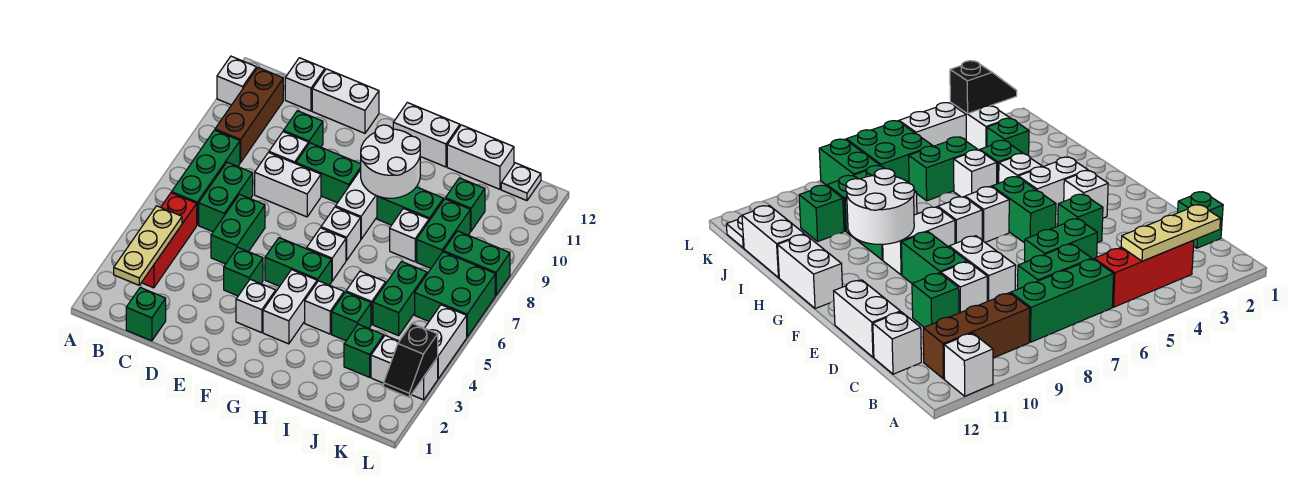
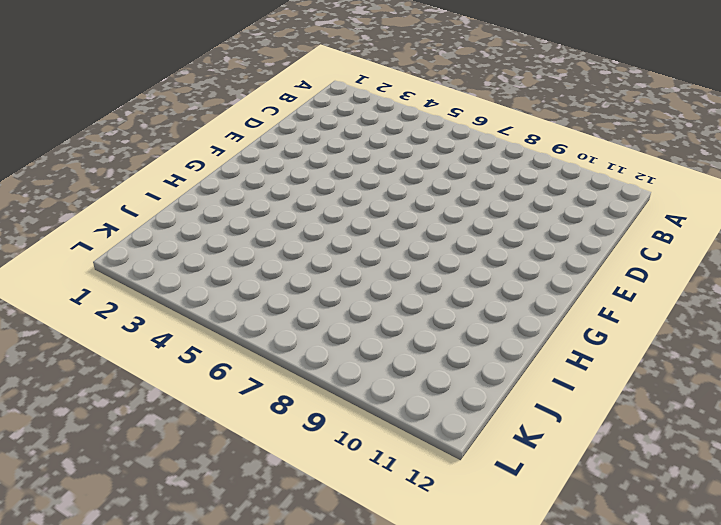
none -> white 1x1 brick [217,56,256,105]
none -> red 1x3 brick [142,193,197,288]
none -> green 1x3 brick [172,130,240,225]
none -> brown 1x3 brick [215,68,283,162]

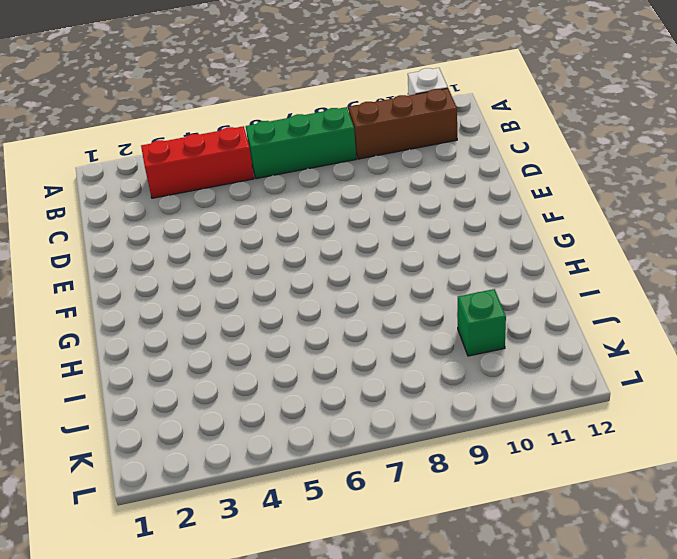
none -> green 1x1 brick [126,288,166,341]
none -> green 1x2 brick [199,162,253,232]
none -> white 1x1 brick [285,58,325,111]
none -> green 1x2 brick [211,194,265,264]

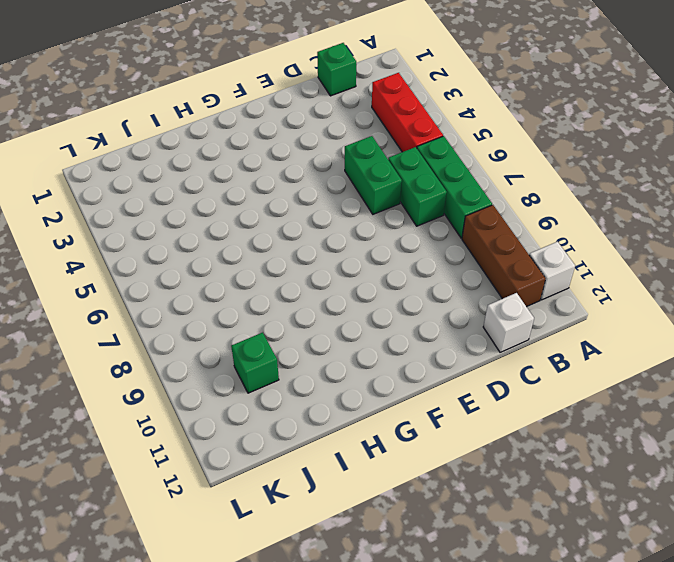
none -> white 1x2 brick [255,153,321,217]
none -> white 1x1 brick [269,132,309,164]
none -> green 1x1 brick [284,111,323,147]
none -> white 1x2 brick [312,69,379,133]

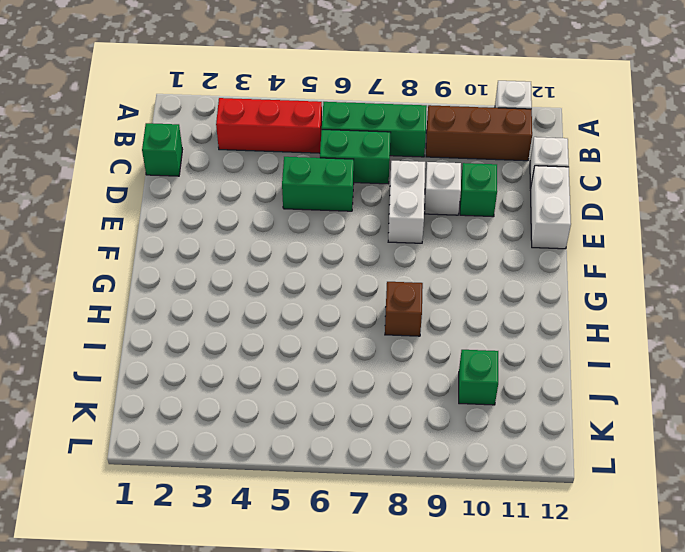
brown 1x1 brick [385,282,423,336] -> none
none -> green 1x1 brick [224,247,263,296]
none -> green 1x2 brick [296,143,361,203]
none -> white 1x1 brick [236,279,276,333]
none -> green 1x2 brick [265,238,332,286]

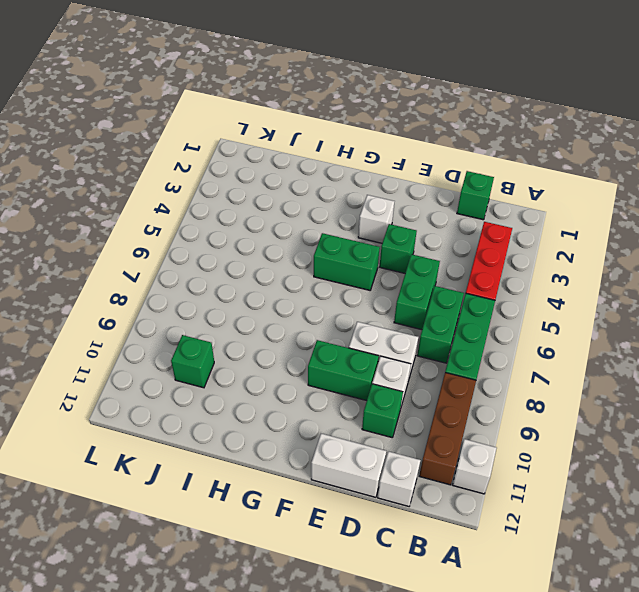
none -> white 1x2 brick [263,270,317,344]
none -> white 1x1 brick [307,228,346,281]
none -> white 1x1 brick [321,207,361,260]
none -> white 1x2 brick [336,170,377,239]

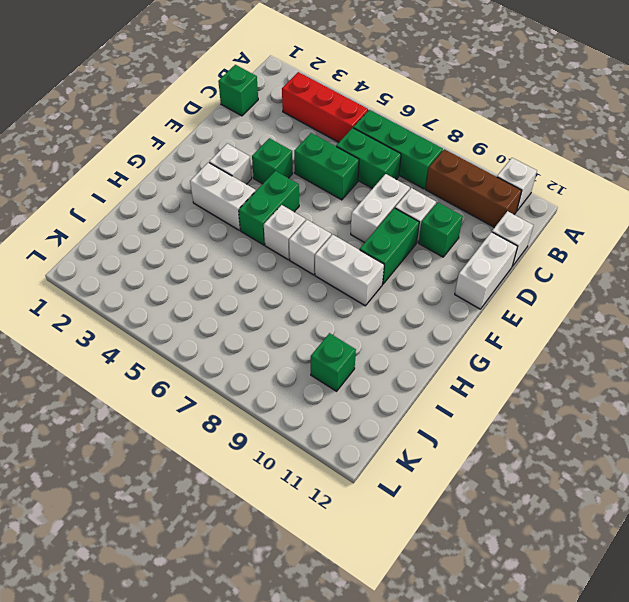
none -> white 1x2 brick [393,103,460,167]
none -> white 1x1 brick [305,281,344,334]
none -> green 1x2 brick [377,187,443,225]
none -> green 1x1 brick [332,292,371,341]

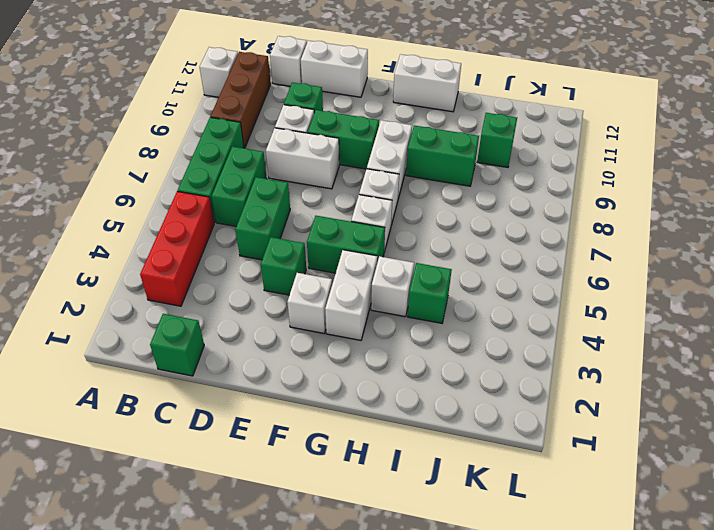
none -> white 1x1 brick [346,271,386,324]
none -> white 1x1 brick [390,209,429,262]
none -> white 1x2 brick [447,125,514,189]
none -> green 1x1 brick [344,324,384,377]

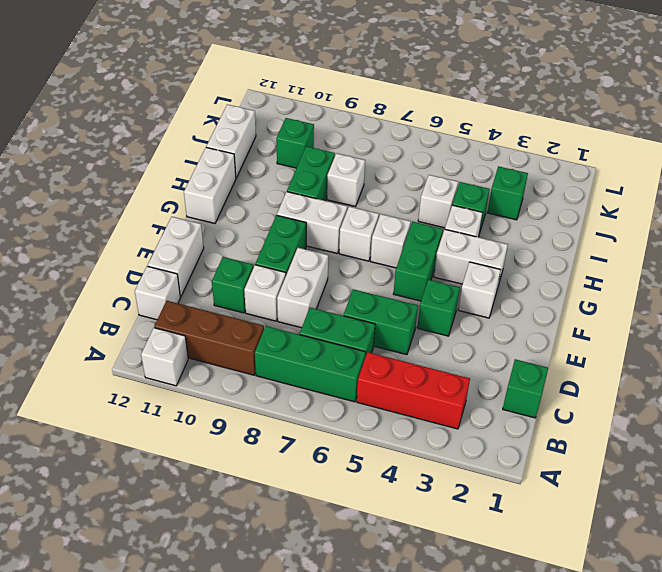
none -> green 1x2 brick [373,262,427,336]
none -> green 1x2 brick [417,199,470,268]
none -> white 1x2 brick [371,335,438,400]
none -> green 2x2 brick [415,252,495,337]

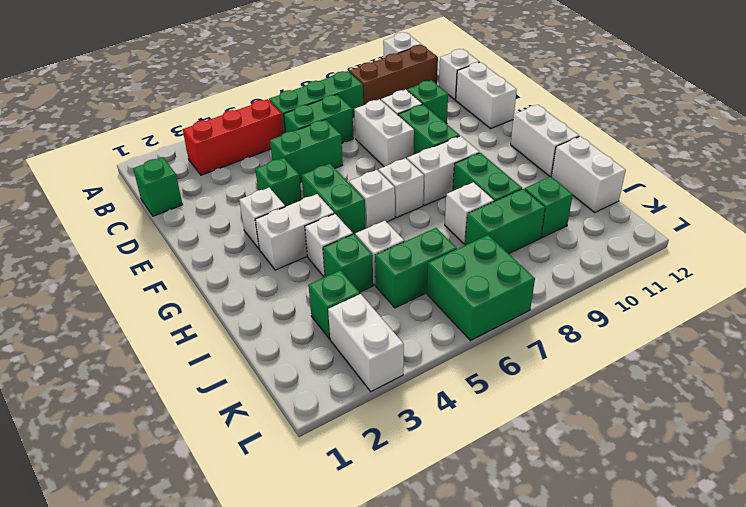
none -> green 1x2 brick [443,231,510,295]
none -> white 1x1 plate [501,163,541,201]
none -> white 1x2 brick [425,305,467,379]
none -> tan 1x3 plate [114,206,182,285]

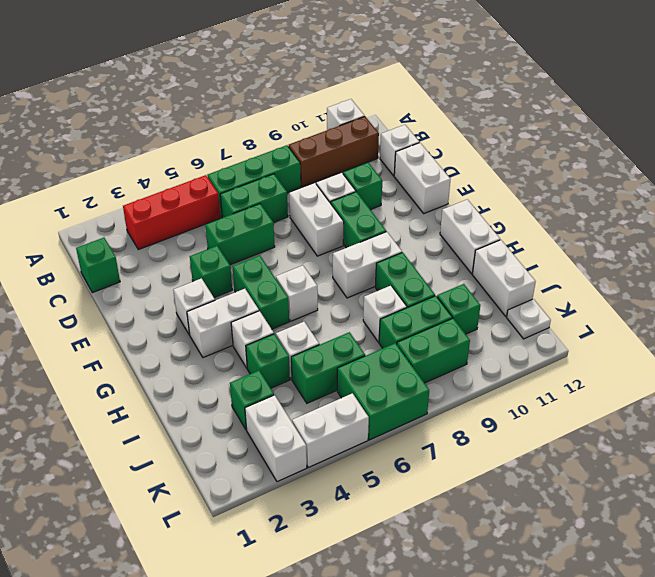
green 1x2 brick [397,318,470,383] -> green 1x2 brick turned to [443,231,510,295]
none -> white 1x1 brick [321,207,361,260]
none -> tan 1x3 plate [114,206,182,285]
none -> white 2x2 round brick [361,125,420,198]
none -> black 1x2 slope [384,323,438,397]

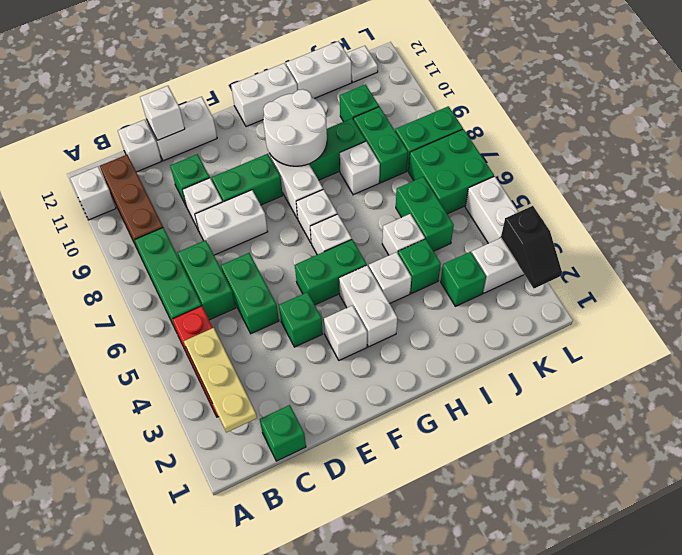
white 1x1 brick [140,86,185,140] -> none

